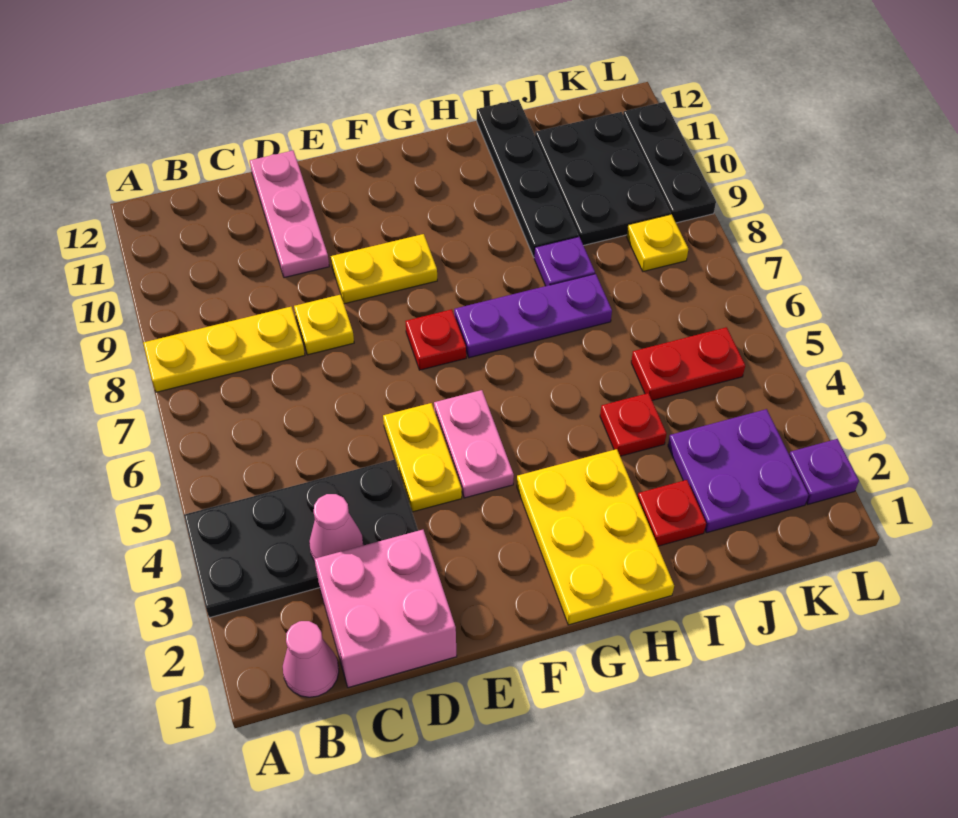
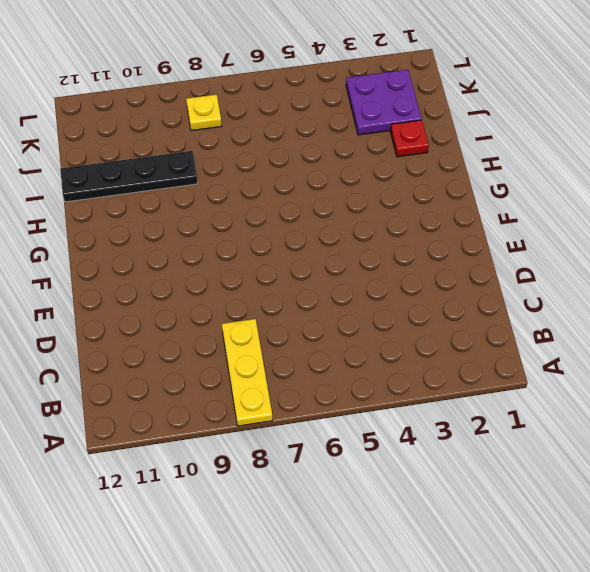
none -> black 2x4 plate [184,459,418,618]
none -> pink 1x1 cone [283,621,339,697]
none -> pink 2x2 brick [314,530,457,688]

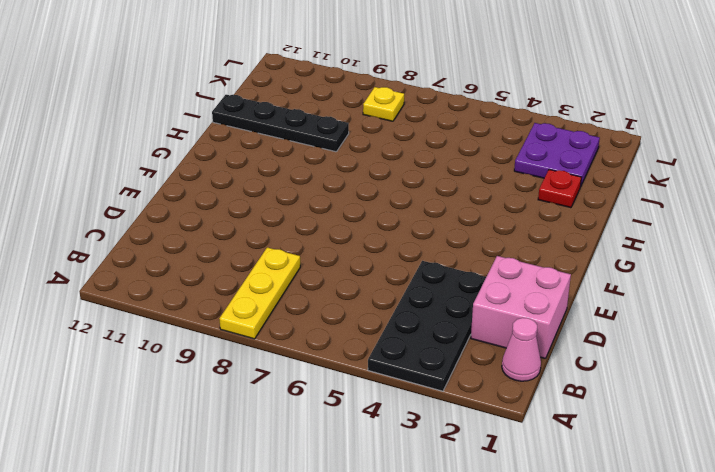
none -> yellow 1x1 plate [294,295,354,355]
none -> pink 1x3 plate [250,151,329,278]
none -> yellow 1x2 plate [383,403,462,512]

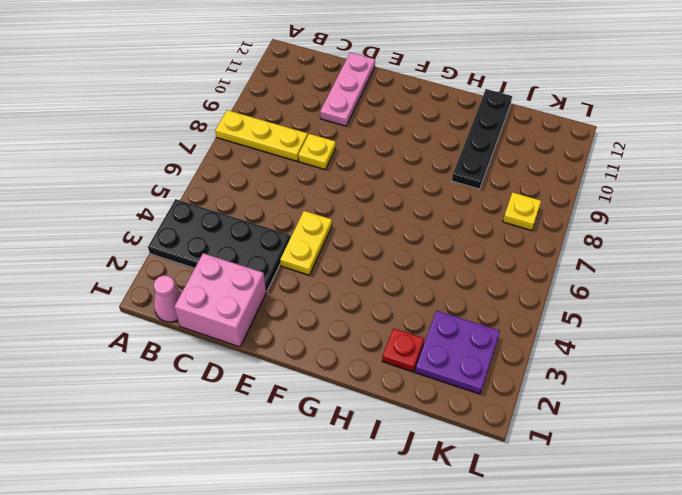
none -> yellow 1x2 plate [331,234,437,304]
none -> pink 1x2 plate [434,390,514,498]
none -> red 1x1 plate [406,309,466,370]

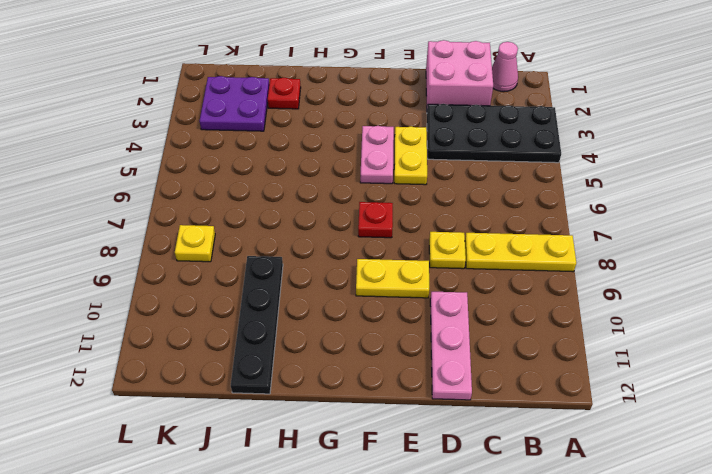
none -> yellow 2x3 plate [517,449,674,625]
none -> purple 1x3 plate [454,274,612,358]
none -> red 1x1 plate [600,393,666,456]

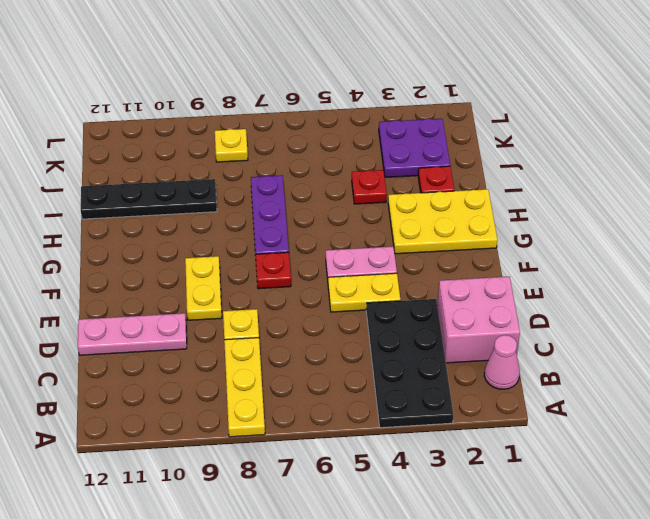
none -> purple 1x1 plate [534,237,595,286]
none -> red 1x2 plate [631,327,745,401]
none -> black 2x3 plate [535,112,671,245]

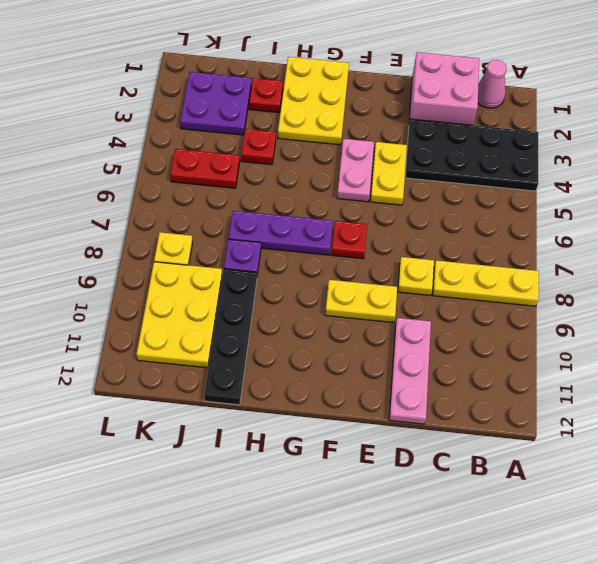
yellow 2x3 plate [137,262,222,368] -> black 2x3 plate [535,112,671,245]
none -> purple 1x1 plate [789,439,859,504]
none -> black 1x3 plate [623,102,716,223]
none -> pink 1x1 cone [309,494,363,561]

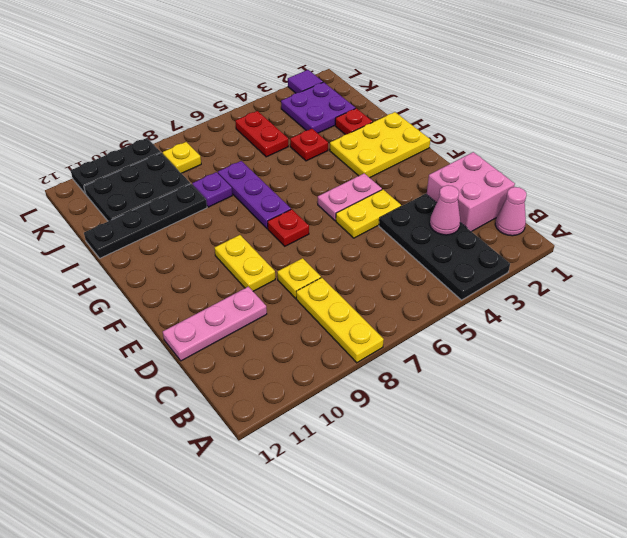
purple 1x1 tile [288,70,323,93] -> purple 1x1 plate [789,439,859,504]

